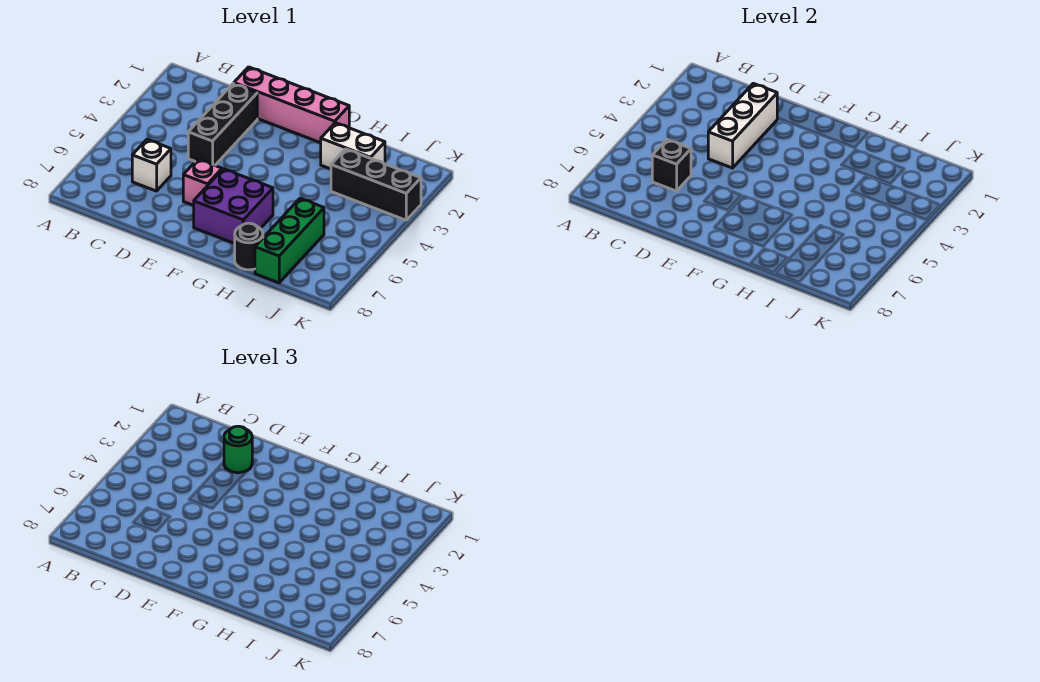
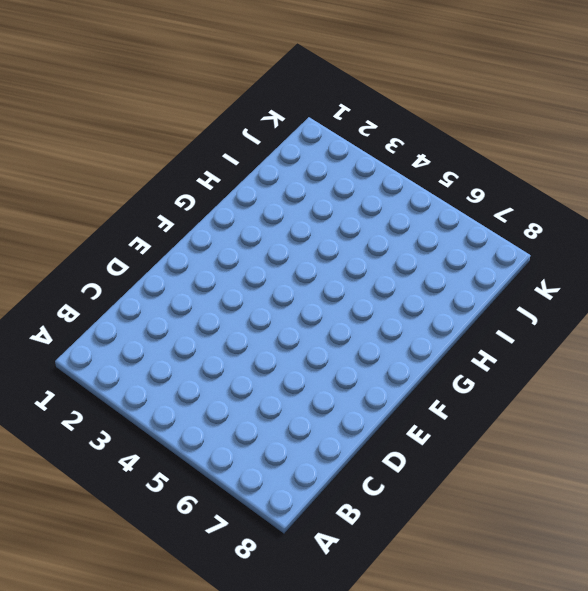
none -> white 1x1 brick [132,140,171,191]
none -> pink 1x4 brick [234,67,349,143]
none -> black 1x3 brick [188,83,257,165]

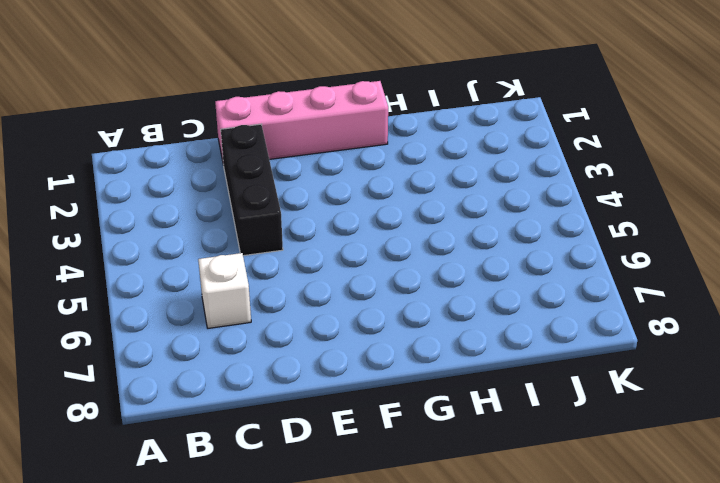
none -> pink 1x1 brick [183,159,222,205]
none -> purple 2x2 brick [194,169,273,244]
none -> white 1x2 brick [321,123,385,169]

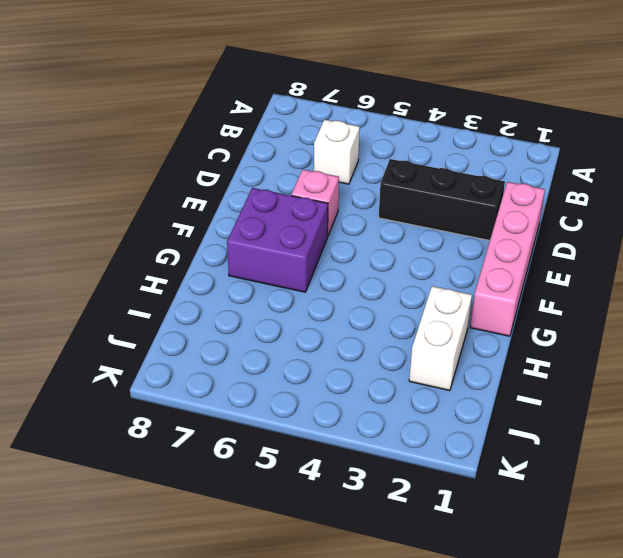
none -> black 1x1 round brick [235,223,263,270]
none -> black 1x3 brick [331,149,421,220]
none -> green 1x3 brick [255,198,324,283]

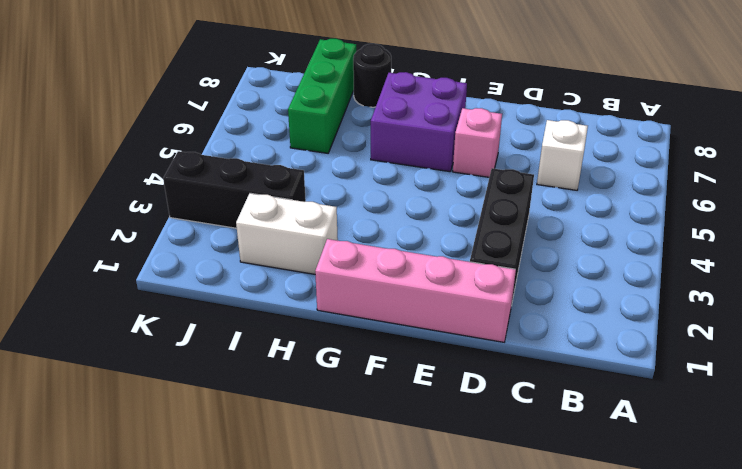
none -> black 1x1 brick [652,140,691,191]
none -> white 1x3 brick [708,83,777,168]
none -> green 1x1 round brick [224,426,252,473]

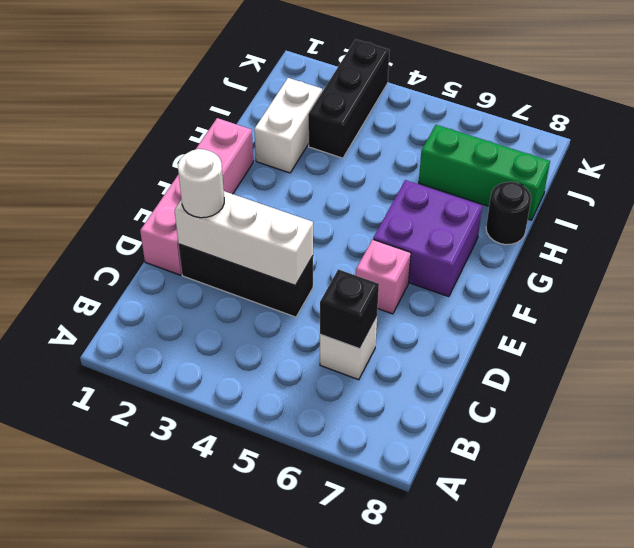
white 1x1 round brick [178,149,224,218] -> green 1x1 round brick [224,426,252,473]

